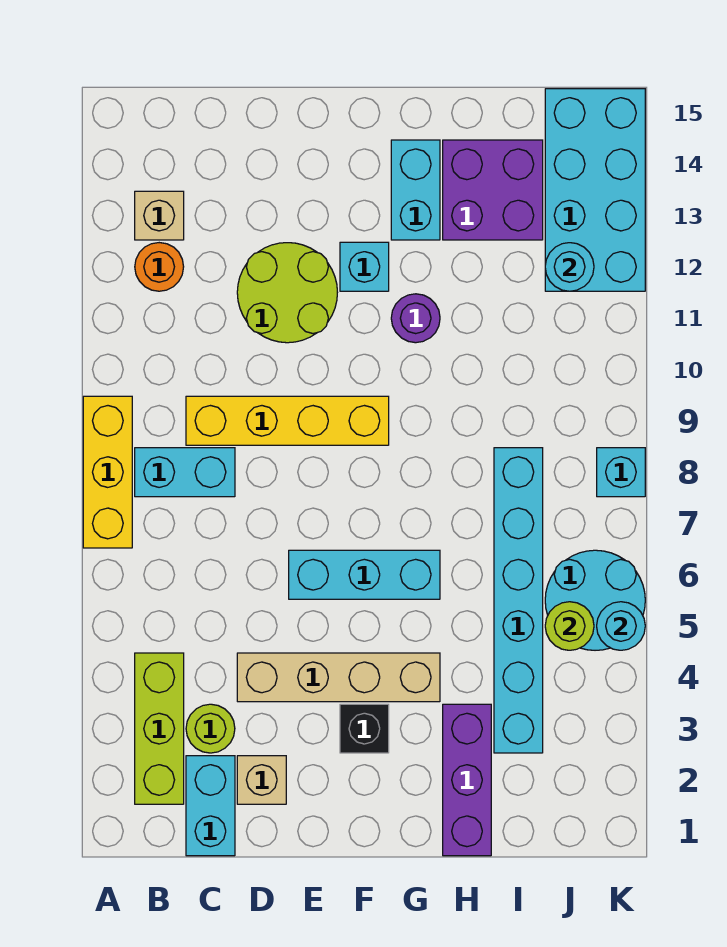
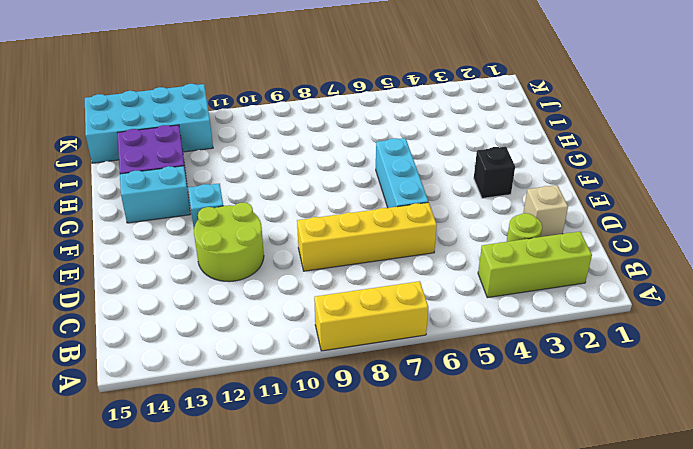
yellow 1x4 brick [297,202,437,271] -> yellow 1x4 brick turned to [186,396,389,445]
none -> cyan 1x2 brick [135,448,235,497]
none -> orange 1x1 round brick [135,243,184,291]
none -> tan 1x1 brick [135,191,184,240]

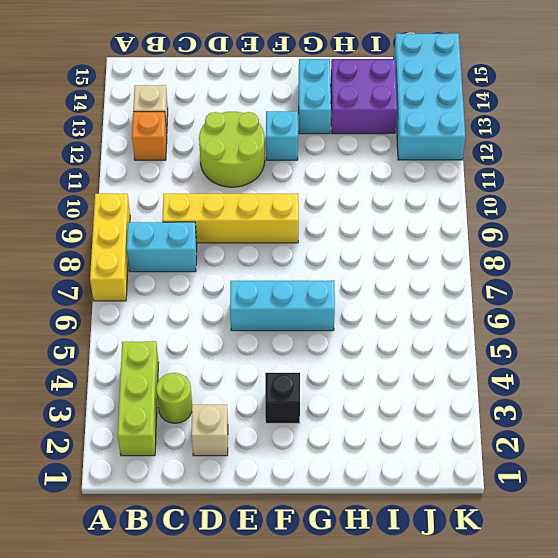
orange 1x1 brick [132,112,167,160] -> orange 1x1 round brick [135,243,184,291]
none -> cyan 1x2 brick [186,756,235,856]
none -> tan 1x4 brick [237,653,440,702]
none -> purple 1x1 round brick [391,294,440,343]

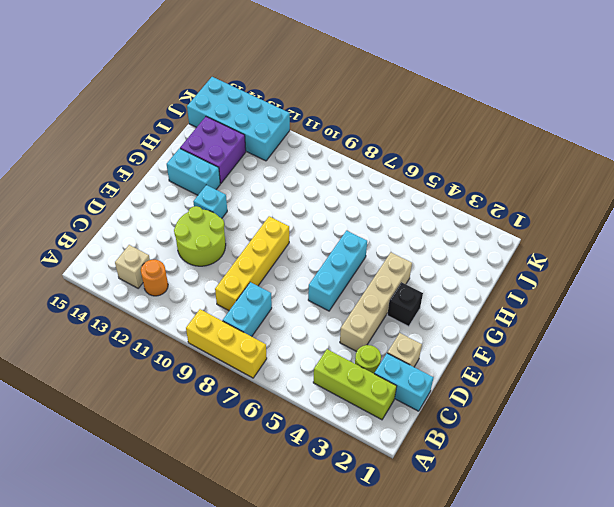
none -> purple 1x1 round brick [391,294,440,343]
none -> purple 1x3 brick [443,704,491,856]
none -> cyan 1x6 brick [494,448,543,753]

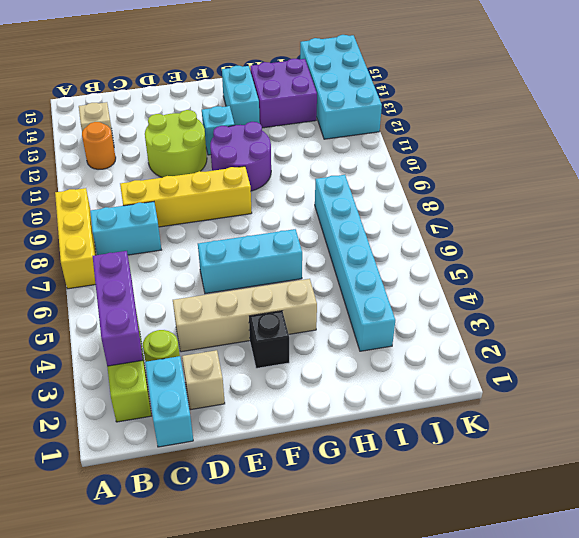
purple 1x3 brick [93,251,143,366] -> purple 1x3 brick moved to [443,704,491,856]
purple 2x2 round brick [210,122,271,191] -> purple 1x1 round brick [391,294,440,343]
none -> cyan 2x2 round brick [545,550,645,650]
none -> cyan 1x1 brick [597,448,645,497]
none -> lime 1x1 round brick [545,602,594,650]

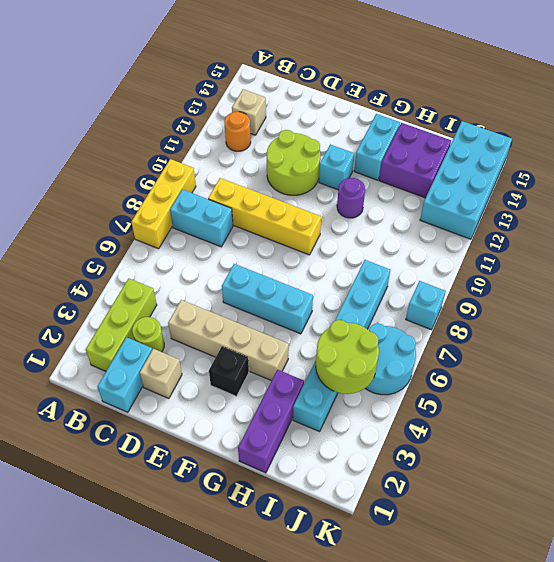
lime 2x2 round brick [316,320,379,394] -> lime 1x1 round brick [545,602,594,650]
none -> cyan 1x1 round brick [545,243,594,291]
none -> cyan 1x1 round brick [597,602,645,650]

